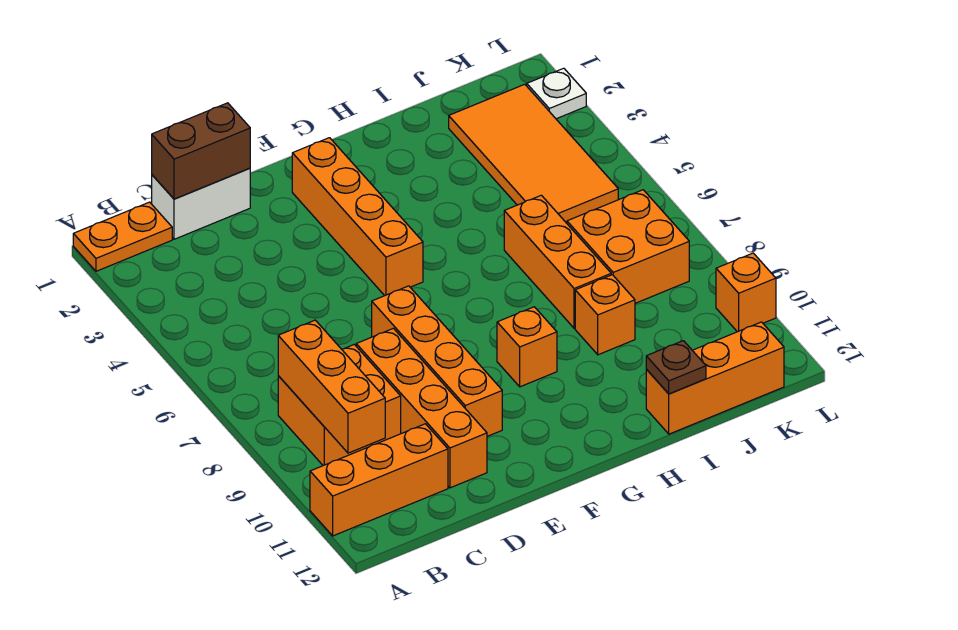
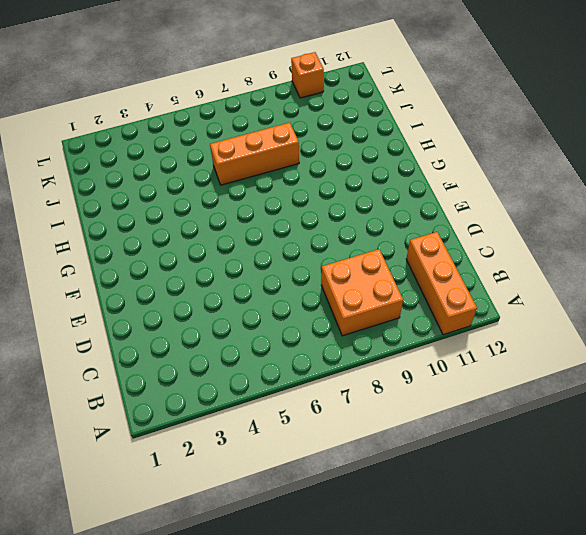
none -> orange 1x2 plate [73,202,172,271]
none -> white 1x2 brick [152,168,250,239]
none -> orange 1x4 brick [356,328,487,488]

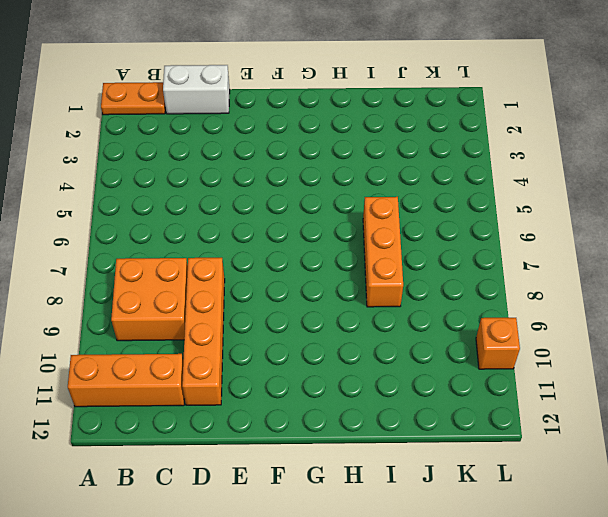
none -> orange 1x4 brick [372,286,502,436]
none -> orange 1x4 brick [292,138,423,296]
none -> orange 1x1 brick [497,307,557,387]

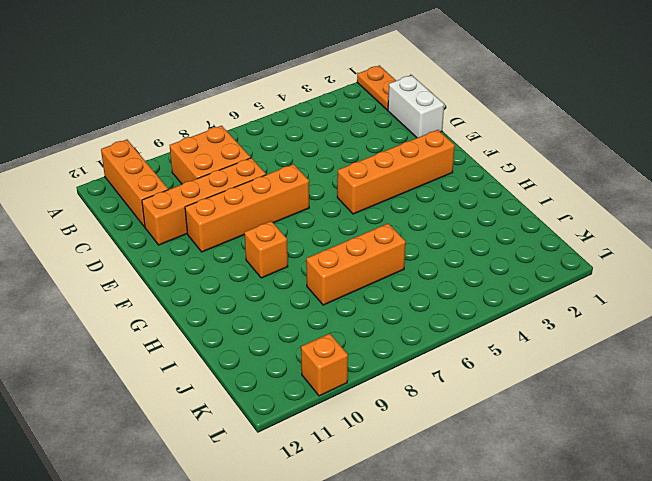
none -> orange 1x1 brick [575,275,635,355]
none -> orange 1x3 brick [646,322,784,434]
none -> orange 2x4 tile [449,84,618,223]

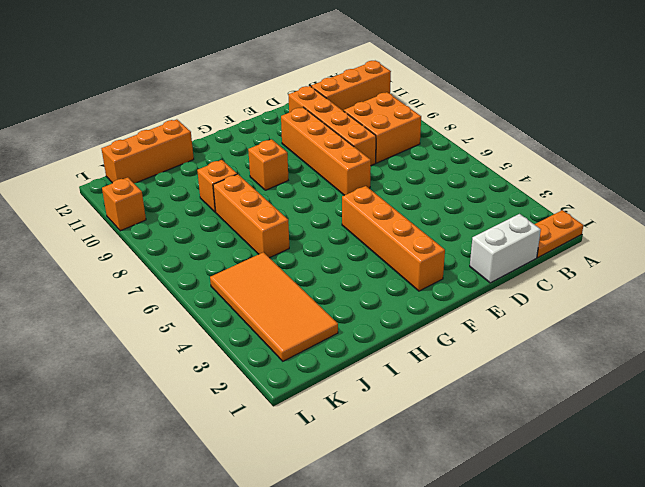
none -> orange 2x2 brick [567,190,689,303]
none -> white 1x1 plate [527,68,586,119]
none -> orange 1x3 brick [278,320,385,453]

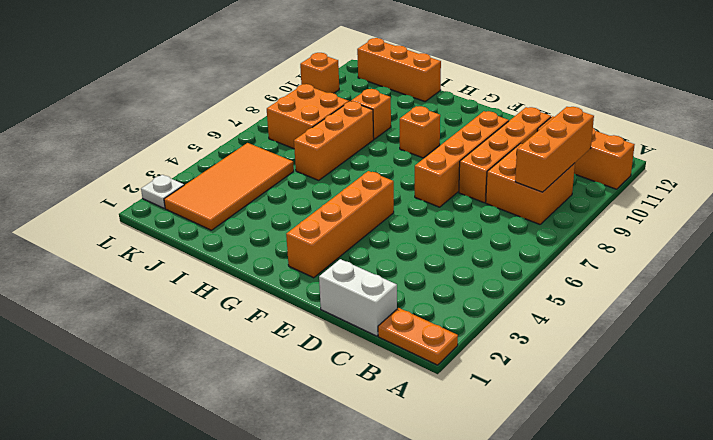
none -> brown 1x2 brick [152,103,250,199]
none -> brown 1x1 plate [646,341,706,394]

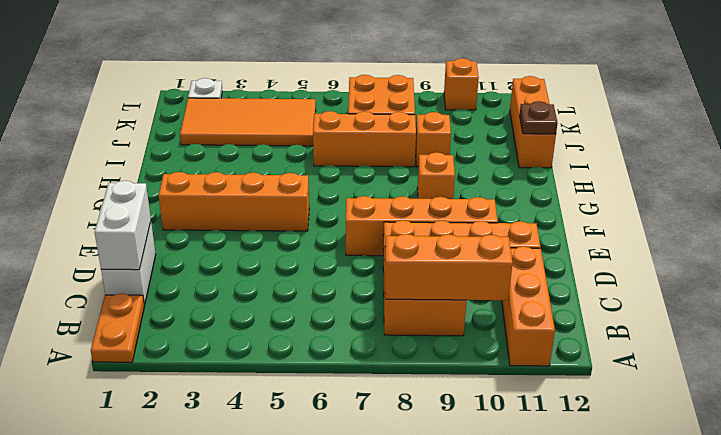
white 1x2 brick [95,181,151,270] -> brown 1x2 brick [152,103,250,199]

